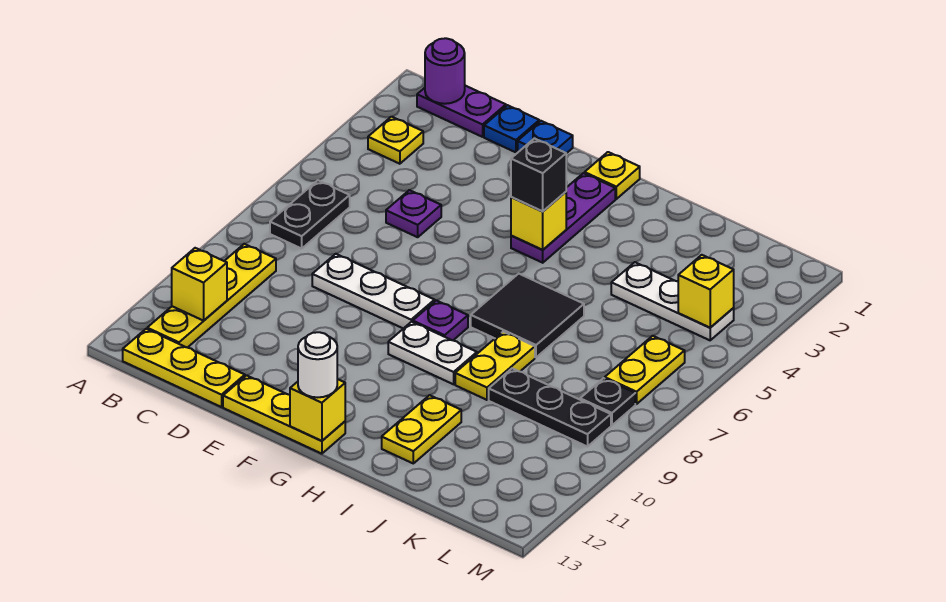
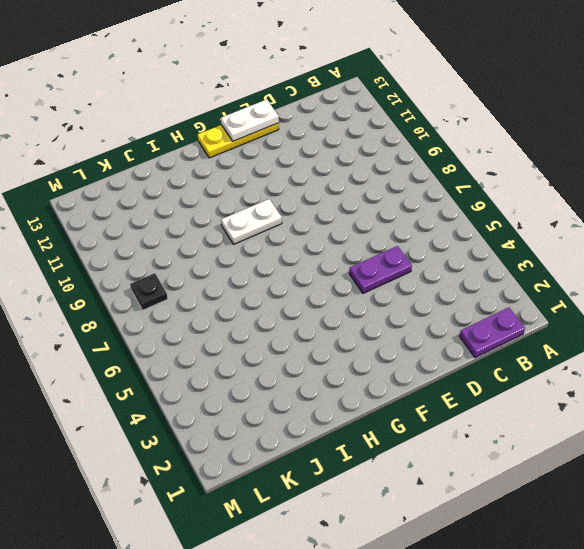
purple 1x2 plate [349,246,412,293] -> purple 1x1 plate [386,190,441,237]
white 1x2 plate [221,99,279,141] -> none
none -> yellow 1x1 plate [368,117,423,164]
none -> black 1x2 plate [270,180,350,249]
none -> yellow 1x4 plate [147,244,276,348]

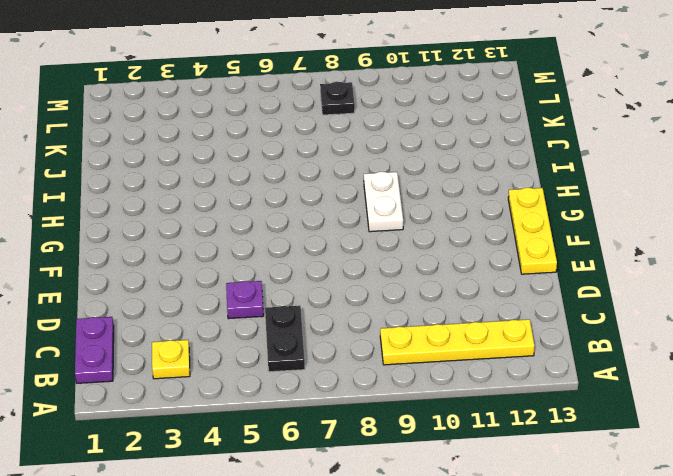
black 1x2 plate [265,306,305,372] -> black 1x2 plate turned to [270,180,350,249]
none -> yellow 1x3 plate [123,329,245,407]
none -> blue 1x1 plate [484,105,539,152]
none -> white 1x3 plate [312,254,435,329]

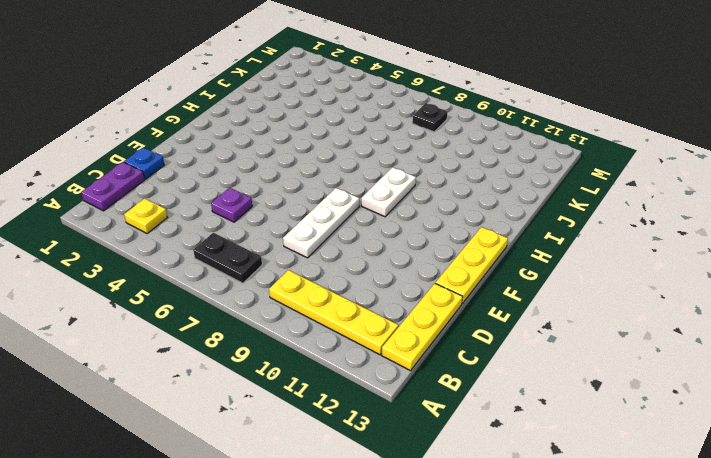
none -> blue 1x1 plate [518,121,573,153]
none -> yellow 1x1 plate [585,152,640,199]
none -> purple 1x3 plate [511,173,615,263]

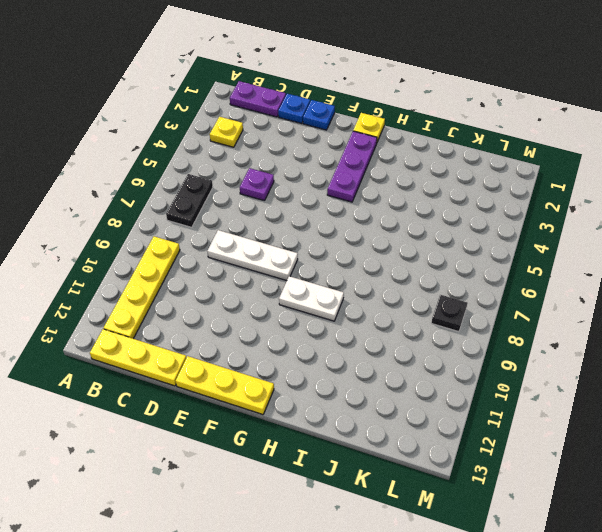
none -> purple 1x1 plate [413,300,468,340]
none -> black 2x2 tile [471,274,584,357]
none -> yellow 1x2 plate [455,332,535,400]

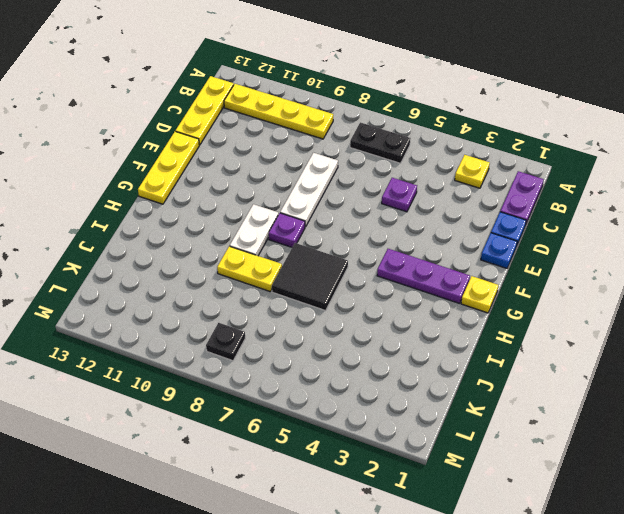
none -> yellow 1x2 plate [382,395,461,463]
none -> white 1x3 plate [611,262,734,340]
none -> black 1x3 plate [489,368,611,447]

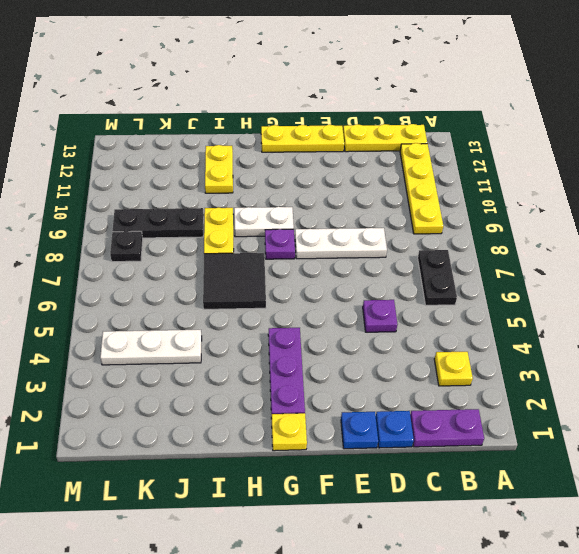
none -> yellow 1x2 plate [605,336,685,404]
none -> purple 1x1 round brick [425,38,465,104]
none -> yellow 1x1 brick [172,248,227,321]

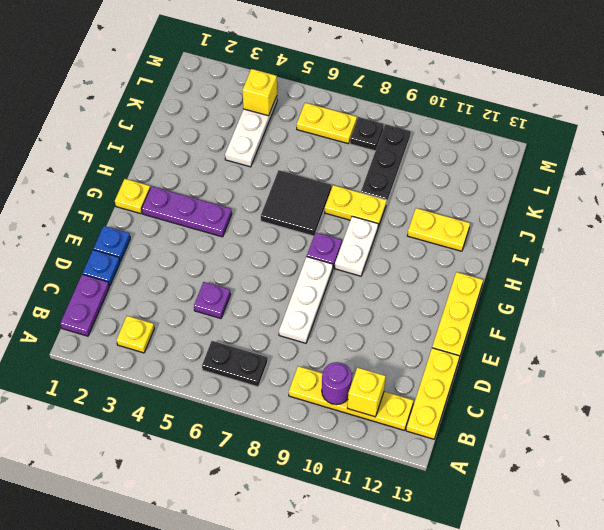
purple 1x1 round brick [322,362,352,405] -> purple 1x1 round brick moved to [425,38,465,104]
none -> yellow 1x1 brick [511,192,566,250]
none -> yellow 1x1 brick [290,379,345,441]
none -> black 1x1 brick [511,138,566,211]

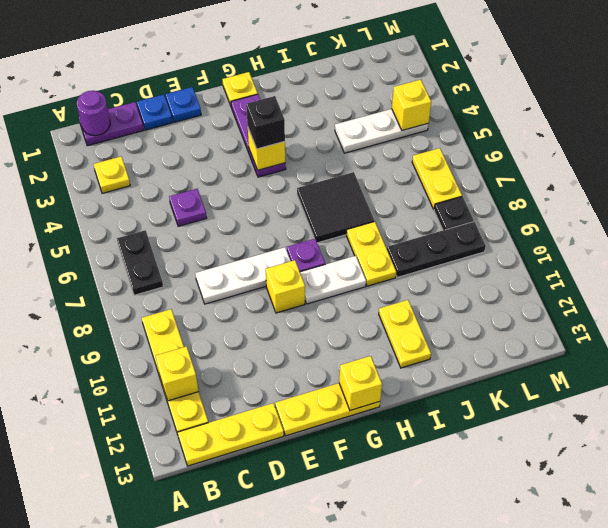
yellow 1x1 brick [266,260,305,313] -> none
none -> white 1x1 round brick [298,332,337,397]

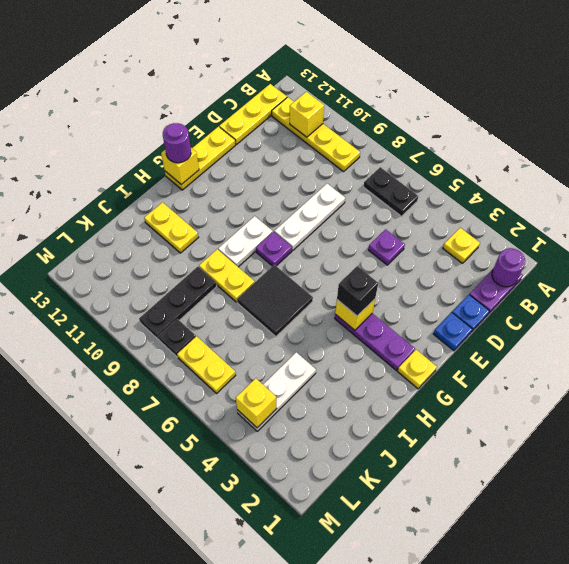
purple 1x1 round brick [163,123,191,163] -> white 1x1 round brick [298,332,337,397]

